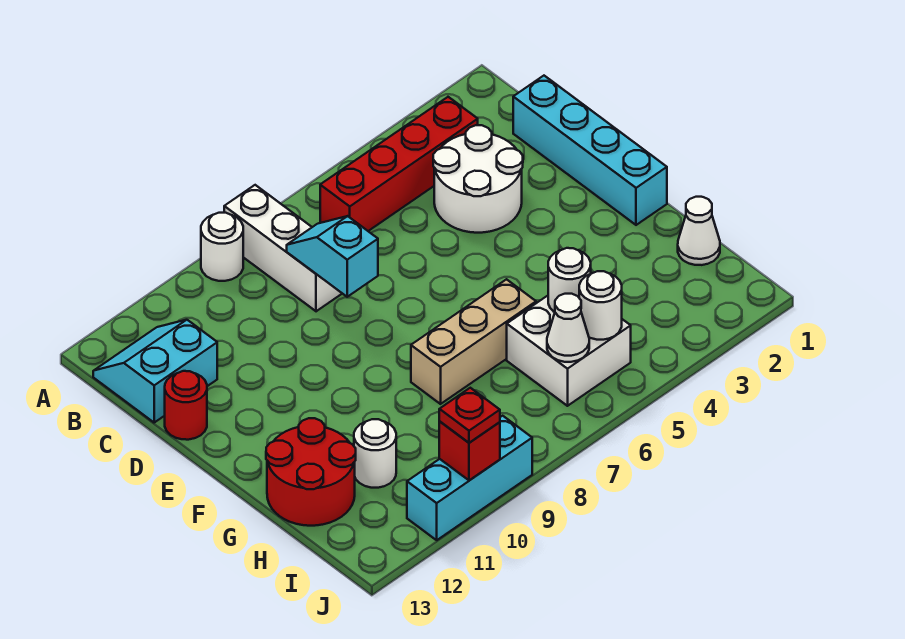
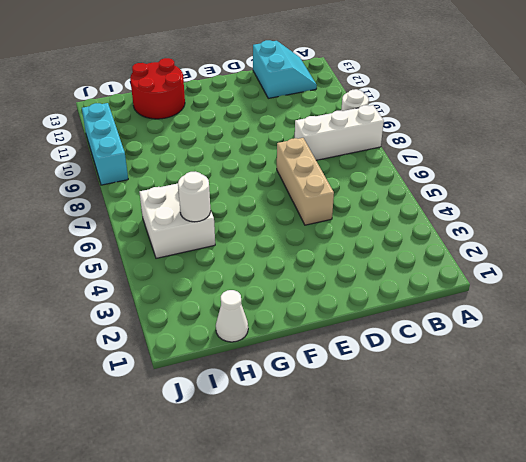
tan 1x3 brick [277,138,334,225] -> tan 1x3 brick moved to [411,279,536,404]
none -> red 1x4 brick [320,97,478,231]
none -> cyan 1x4 brick [513,76,667,225]
none -> white 2x2 round brick [433,125,523,233]

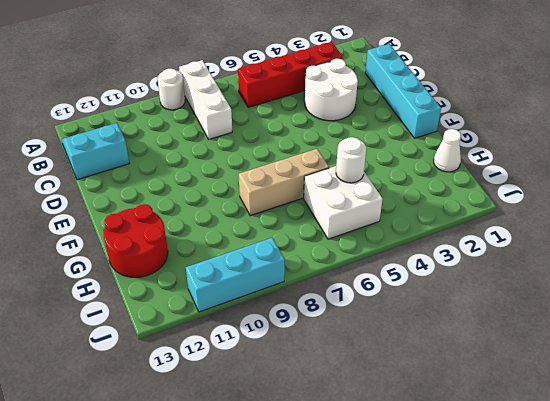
none -> red 1x1 round brick [165,371,207,440]
none -> white 1x1 round brick [354,419,396,488]
none -> cyan 1x2 slope [287,216,378,297]

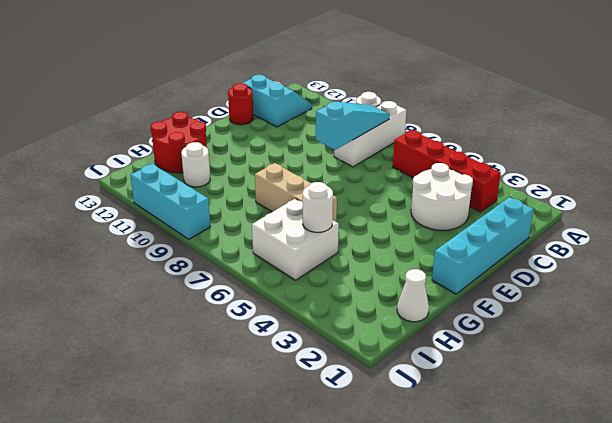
cyan 1x3 slope [316,101,390,150] -> cyan 1x2 slope [287,216,378,297]
none -> white 1x1 round brick [579,271,622,340]
none -> white 1x1 cone [547,294,589,362]
none -> red 1x1 brick [439,422,500,480]

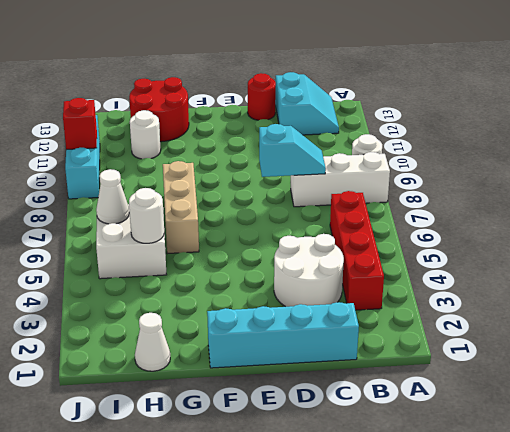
none -> white 1x1 round brick [579,271,622,340]
none -> red 1x1 plate [439,388,500,443]

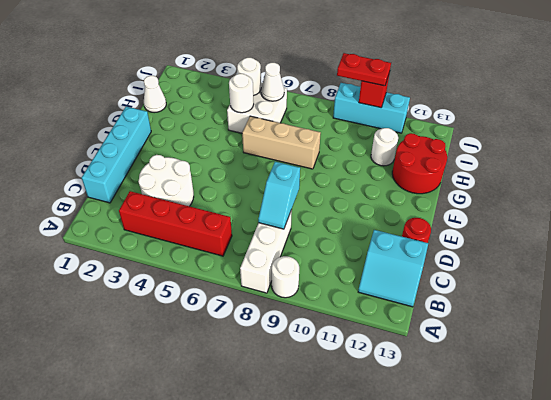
red 1x2 plate [337,53,391,86] -> red 1x1 plate [439,388,500,443]

